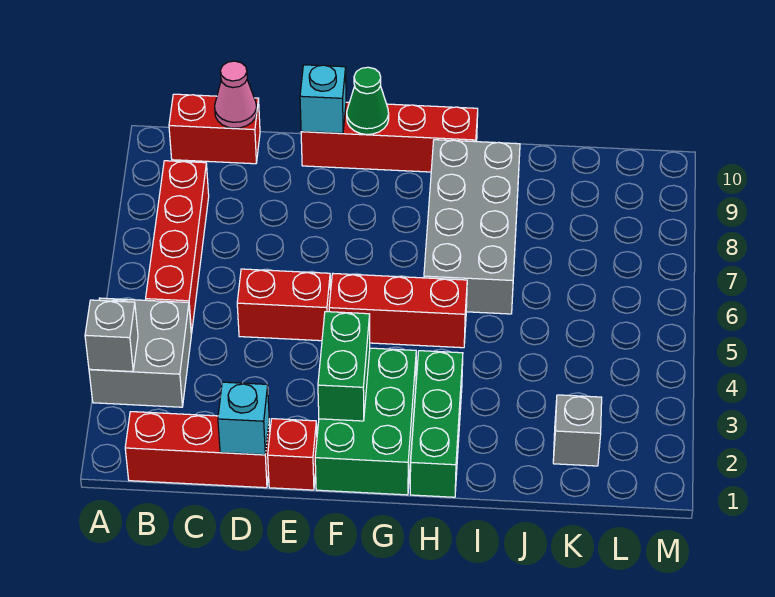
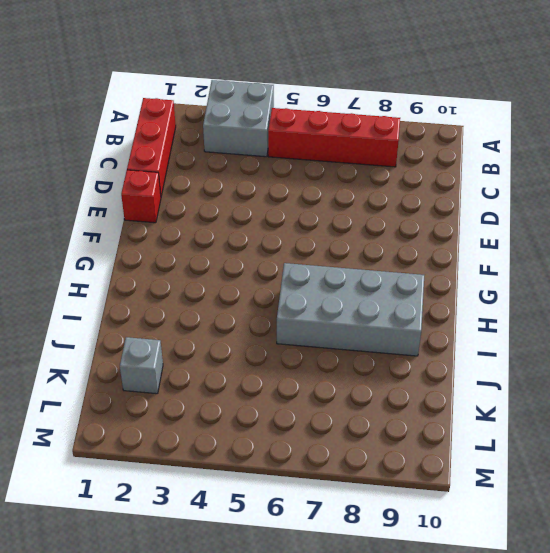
none -> red 1x2 brick [169,94,260,164]
none -> red 1x2 brick [237,269,331,341]
none -> red 1x4 brick [301,102,478,172]

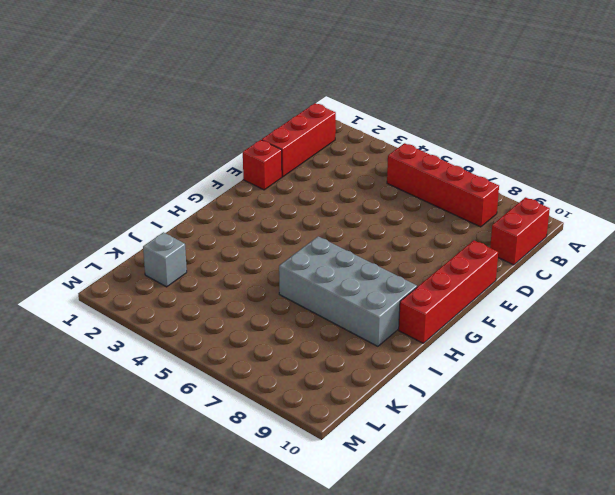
none -> grey 2x2 brick [89,298,191,407]
none -> red 1x2 brick [237,269,331,341]
none -> green 2x3 brick [315,348,416,495]

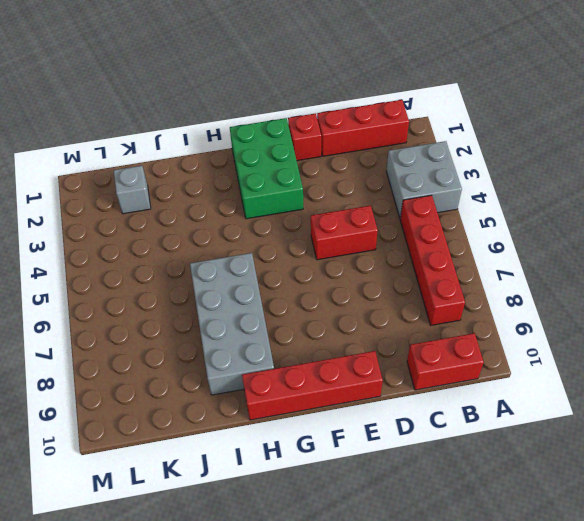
none -> red 1x3 brick [329,274,467,348]
none -> green 1x3 brick [410,351,463,497]
none -> grey 1x1 brick [85,300,138,372]

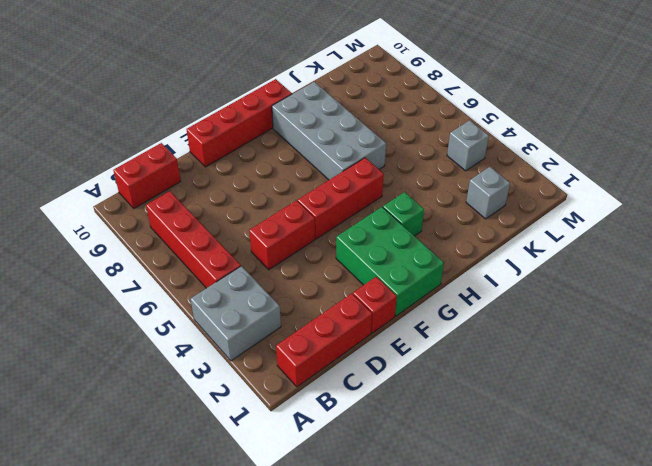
green 1x1 brick [383,192,424,236] -> green 1x3 brick [410,351,463,497]
grey 1x1 brick [447,120,489,171] -> grey 1x1 brick moved to [85,300,138,372]
none -> pink 1x1 cone [215,61,257,128]
none -> cyan 1x1 brick [218,382,269,455]
none -> cyan 1x1 brick [300,65,346,133]

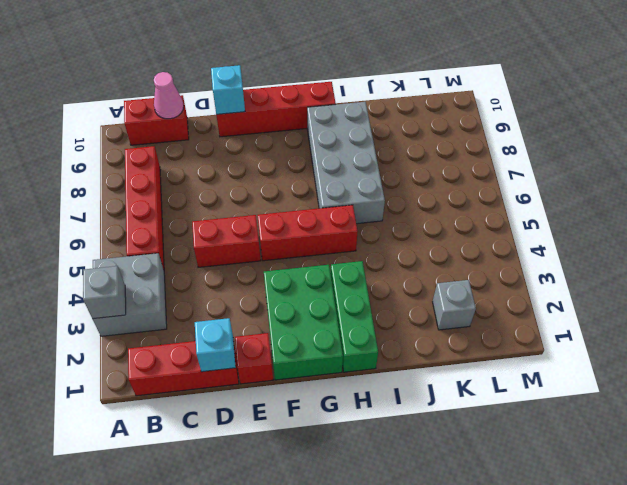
none -> green 1x2 brick [318,312,370,421]
none -> green 1x1 cone [347,67,389,134]

